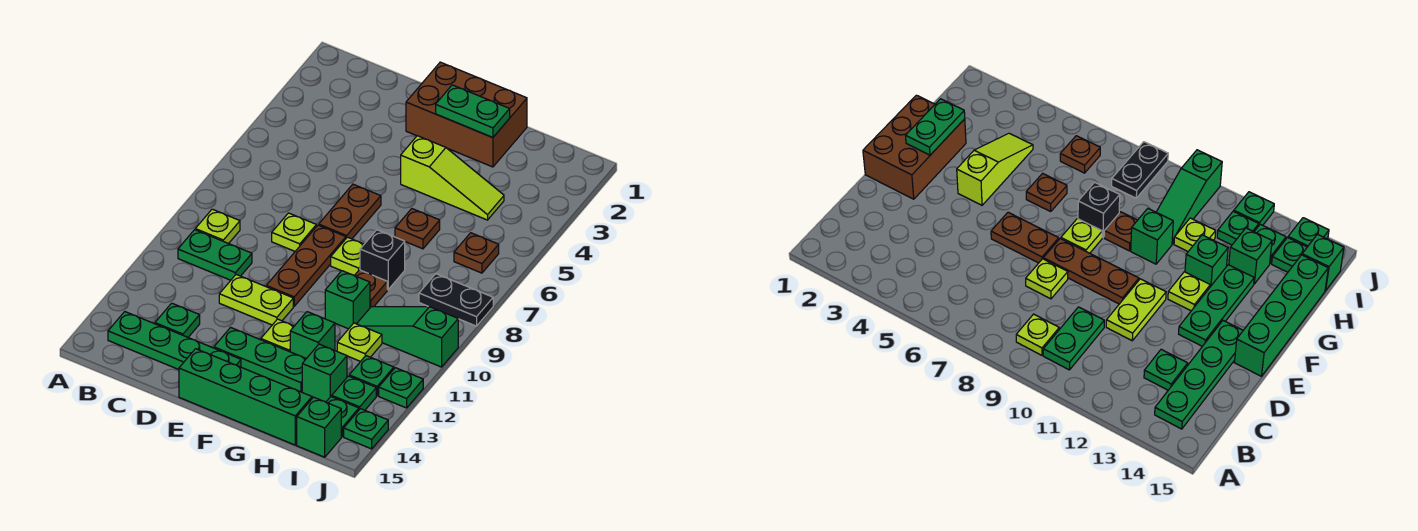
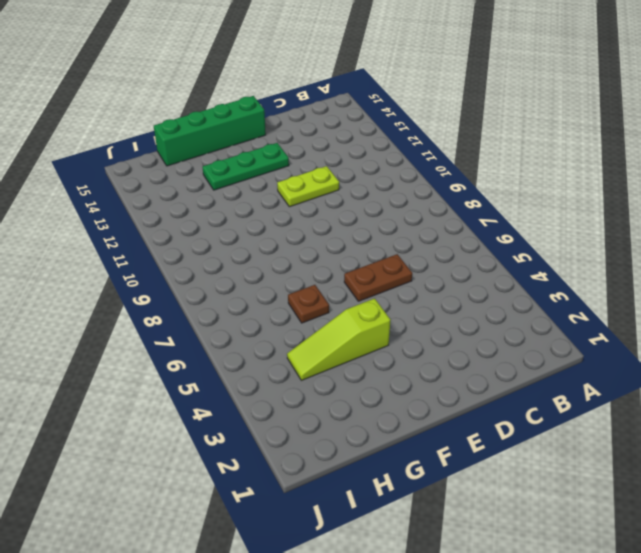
brown 1x2 plate [344,254,412,301] -> brown 1x2 plate turned to [319,184,381,239]
none -> lime 1x1 plate [195,209,240,244]
none -> green 1x2 plate [178,230,252,280]
none -> green 1x4 plate [108,312,241,369]
none -> green 1x1 plate [155,303,200,337]

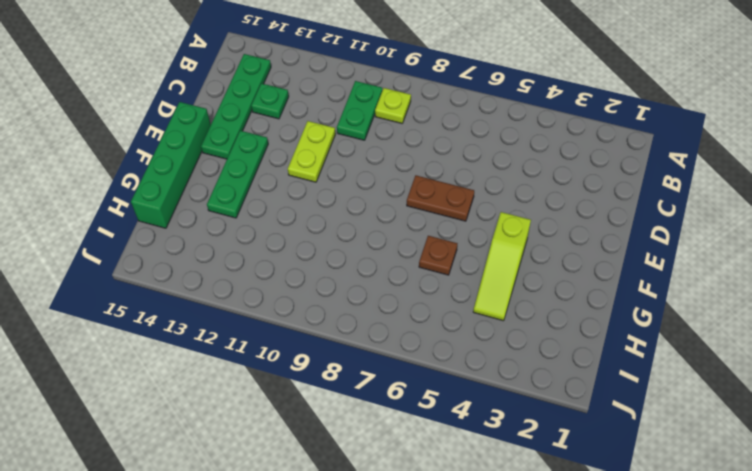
none -> lime 1x1 plate [272,213,316,251]
none -> brown 2x3 brick [406,62,527,167]
none -> brown 1x3 plate [266,225,346,306]
none -> lime 1x1 plate [331,237,364,275]

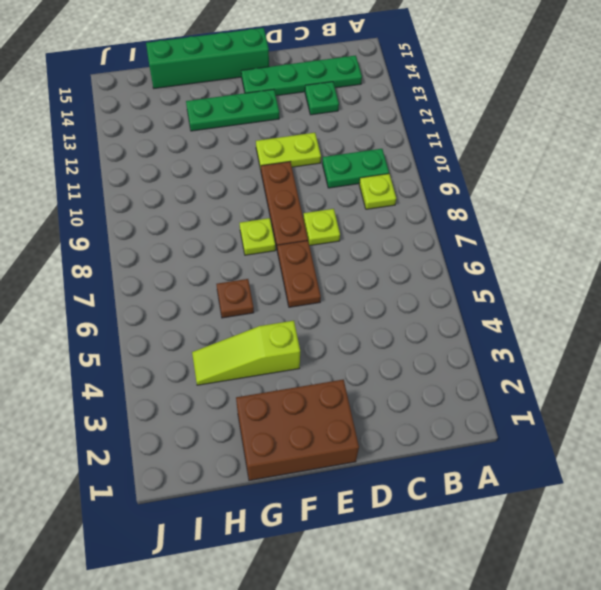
none -> lime 1x1 plate [261,319,294,352]
none -> black 1x1 brick [360,230,405,290]
none -> brown 1x1 plate [354,270,387,307]
none -> green 1x1 brick [325,271,370,329]

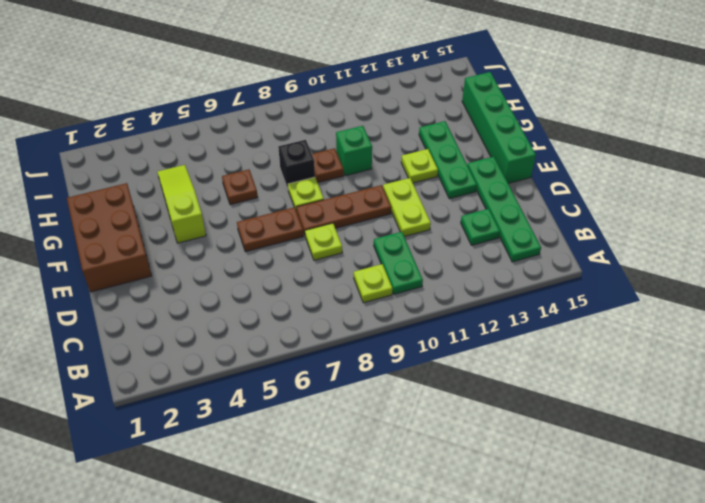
none -> green 1x1 brick [290,312,335,359]
none -> green 1x3 slope [357,307,458,367]
none -> lime 1x1 plate [337,323,382,361]
none -> green 1x1 brick [302,344,347,402]

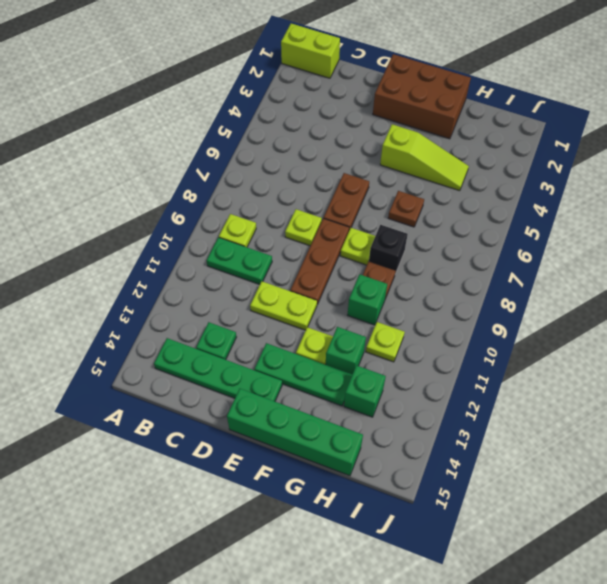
lime 1x2 brick [281,24,340,78] -> none
none -> green 1x3 slope [357,307,458,367]
none -> brown 1x1 plate [454,233,499,273]
none -> black 1x2 plate [419,274,493,326]
none -> green 1x1 plate [349,356,394,396]

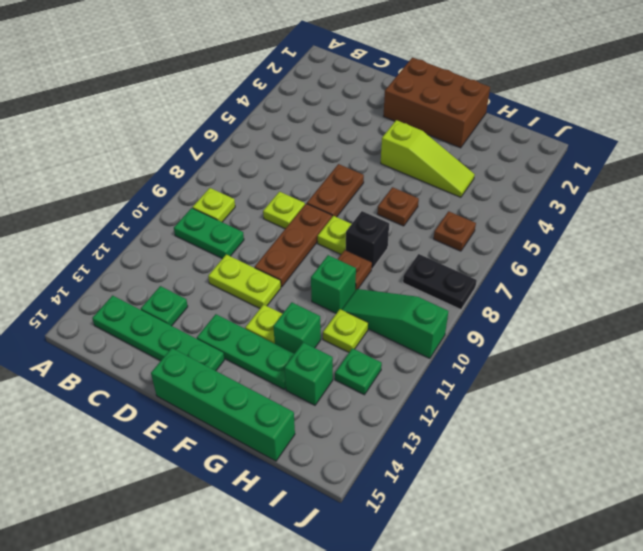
none -> green 1x1 plate [332,376,376,410]
none -> green 1x1 plate [326,396,359,437]
none -> green 1x1 brick [297,397,341,457]
none -> green 1x1 plate [379,368,423,408]

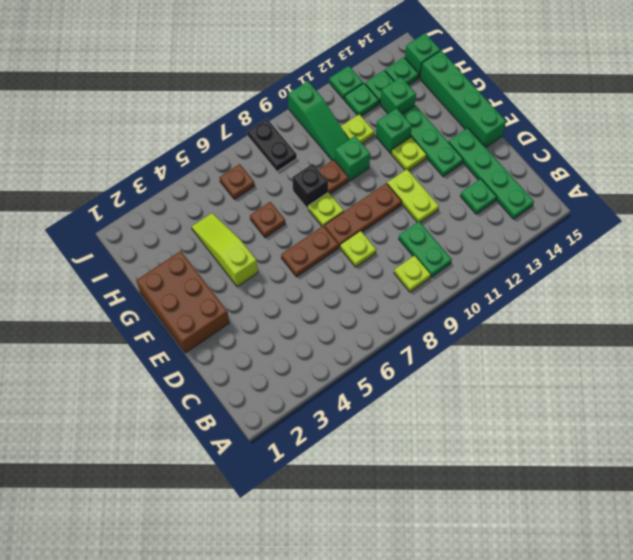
none -> green 1x1 plate [344,409,388,449]
none -> green 1x2 plate [436,85,510,138]

